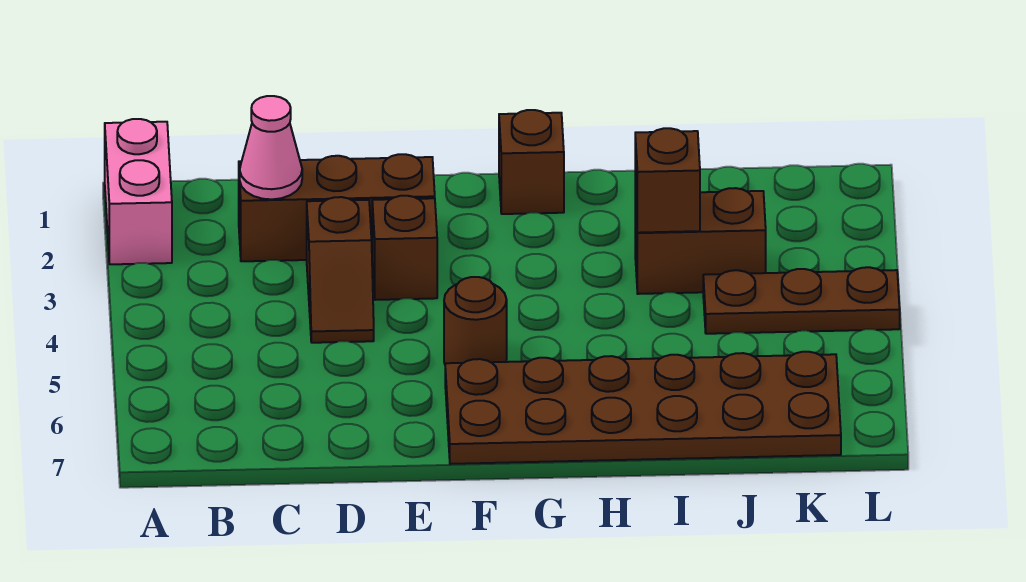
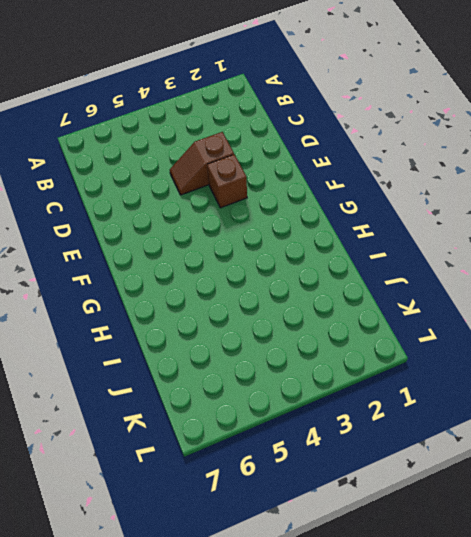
none -> pink 1x2 brick [105,119,172,264]
none -> brown 1x3 brick [239,154,435,261]

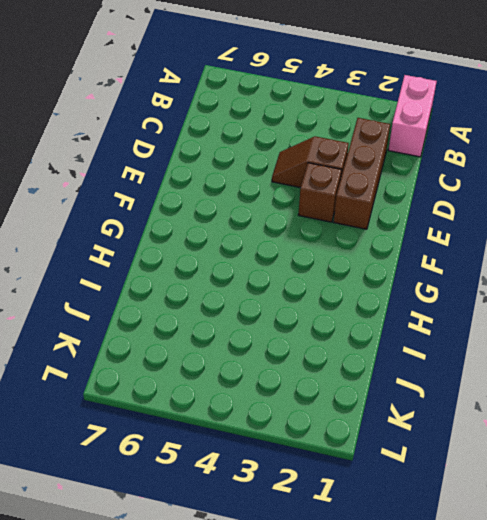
pink 1x2 brick [388,75,437,157] -> pink 1x2 brick turned to [105,119,172,264]
none -> brown 1x1 round brick [444,277,507,364]
none -> brown 2x6 plate [445,352,841,464]

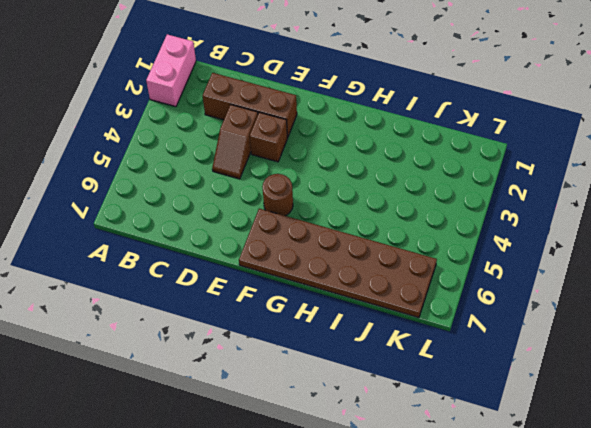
none -> brown 1x1 brick [499,110,564,214]
none -> brown 1x2 brick [635,188,766,294]

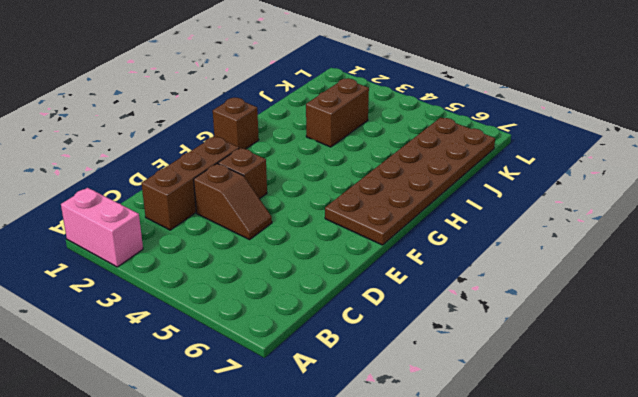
none -> brown 1x1 round brick [444,277,507,364]
none -> brown 1x3 plate [703,267,900,334]

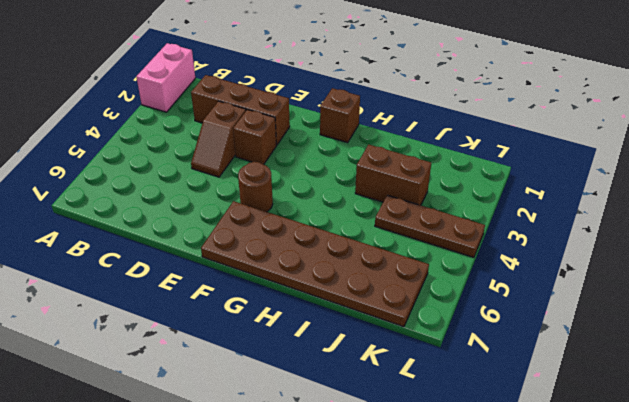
none -> pink 1x1 cone [240,96,302,199]
none -> brown 1x1 brick [635,128,700,233]

